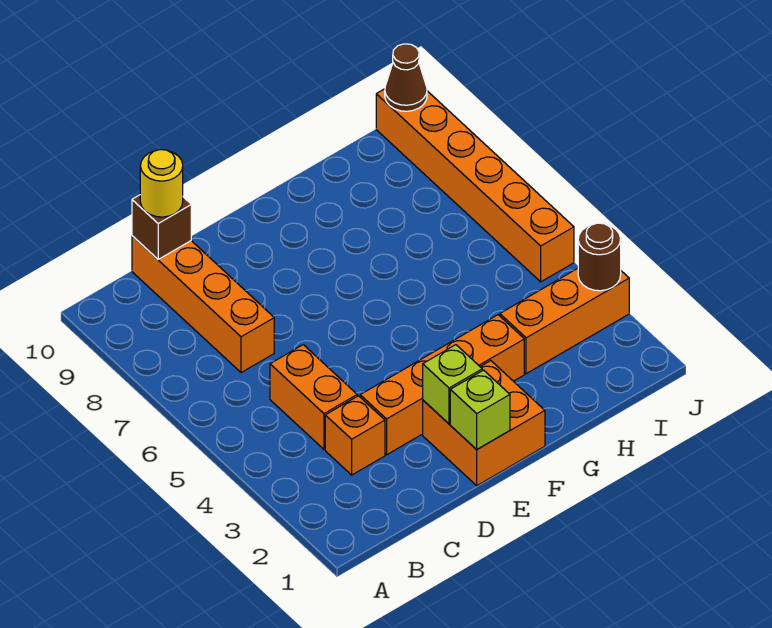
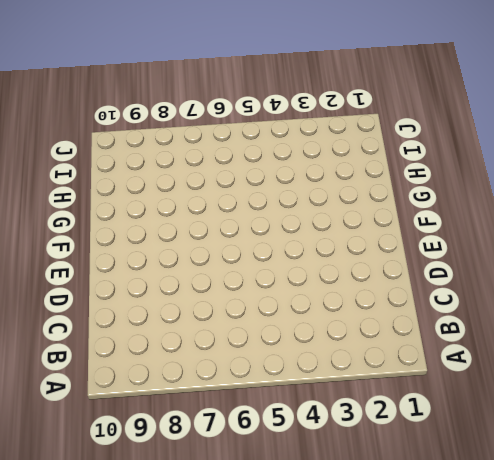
none -> orange 1x1 brick [325,396,385,475]
none -> orange 1x2 brick [270,345,357,449]
none -> orange 1x4 brick [132,236,274,373]

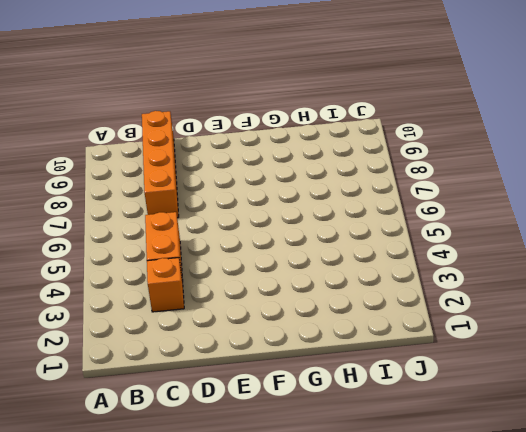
none -> orange 1x4 brick [360,315,524,455]
none -> orange 2x2 brick [423,361,545,486]
none -> orange 1x3 brick [500,268,629,374]

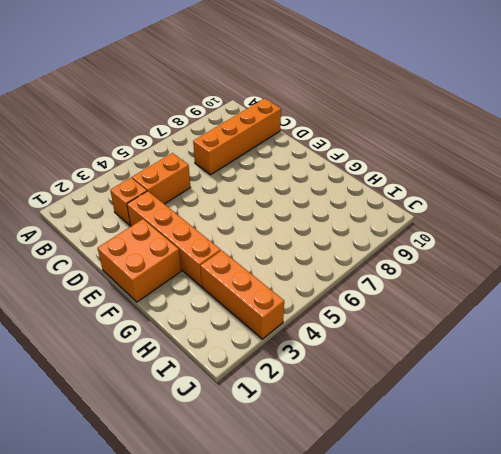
none -> orange 1x6 brick [376,89,574,282]
none -> brown 1x1 brick [132,195,191,259]
none -> lime 1x1 brick [450,370,510,449]

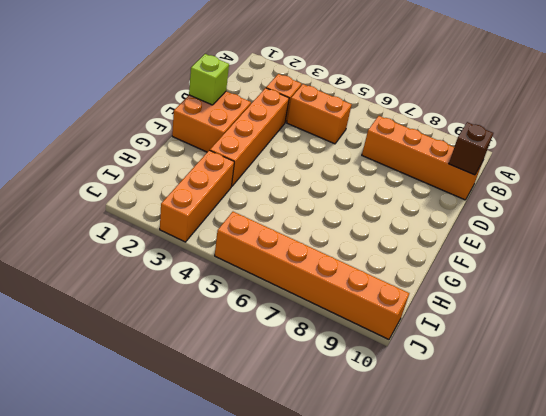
none -> lime 1x1 brick [423,345,482,424]
none -> brown 1x1 round brick [578,223,621,291]
none -> brown 1x1 cone [385,44,427,111]

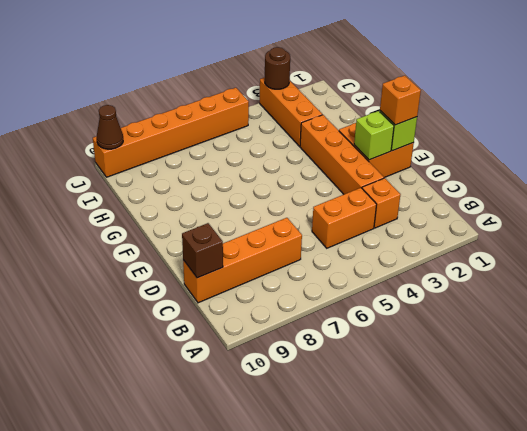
orange 1x1 brick [380,76,421,125] -> none
none -> yellow 1x1 round brick [140,150,183,217]

